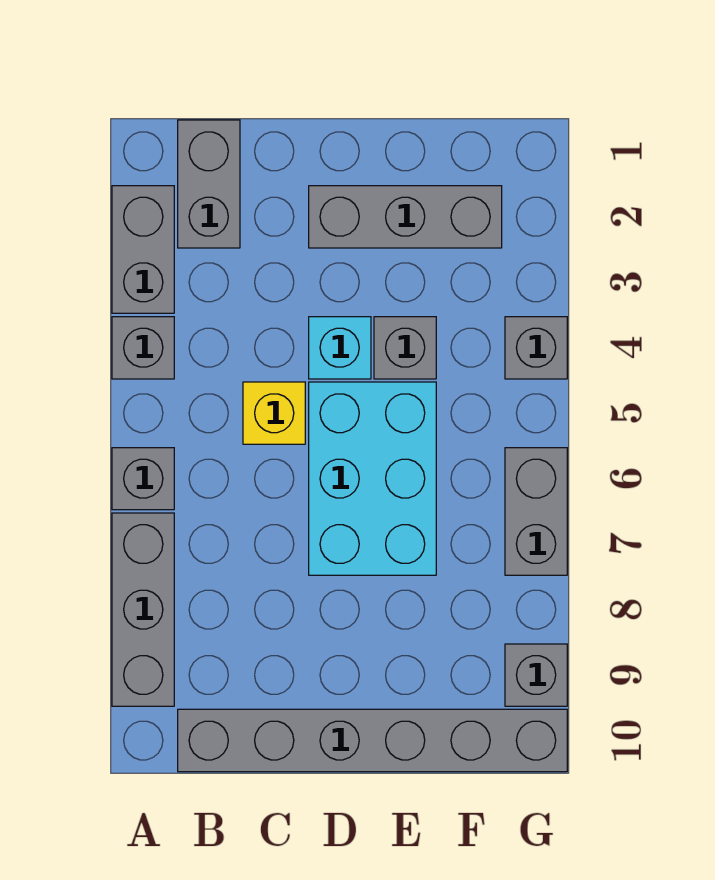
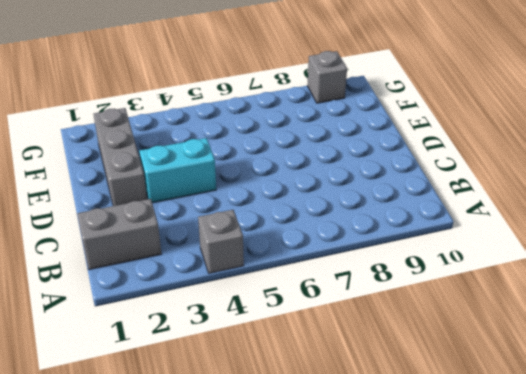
cyan 1x2 brick [139,138,216,203] -> cyan 1x1 brick [309,317,371,379]
none -> grey 1x2 brick [112,186,174,313]
none -> grey 1x1 brick [112,448,174,510]
none -> grey 1x3 brick [112,513,174,706]

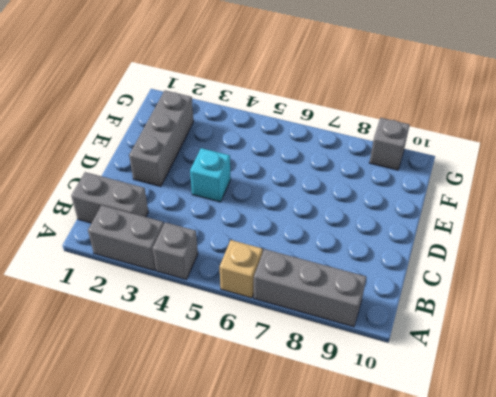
tan 1x1 brick [220,240,263,298] -> grey 1x1 brick [112,448,174,510]
none -> grey 1x6 brick [178,709,567,772]
none -> yellow 1x1 brick [243,382,305,444]
none -> cyan 2x3 brick [309,382,436,575]

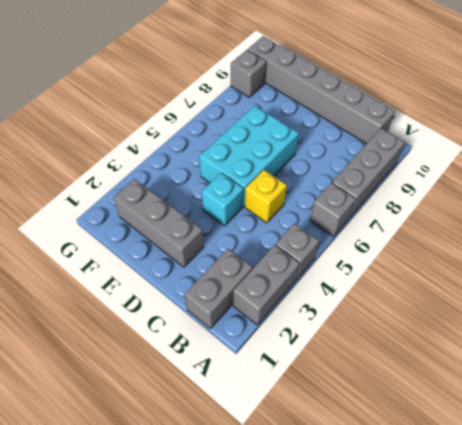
none -> grey 1x1 brick [374,317,436,379]
none -> grey 1x1 brick [505,317,567,379]
none -> grey 1x2 brick [505,448,567,575]

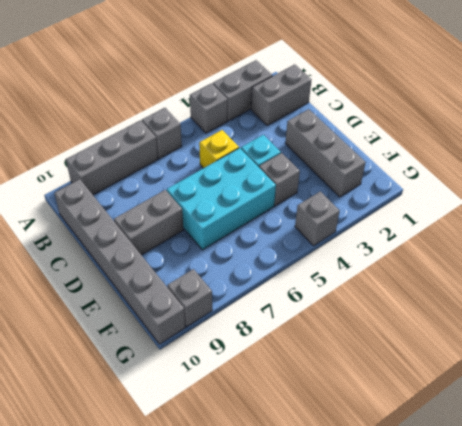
grey 1x2 brick [114,190,184,255] -> grey 1x2 brick moved to [505,448,567,575]

